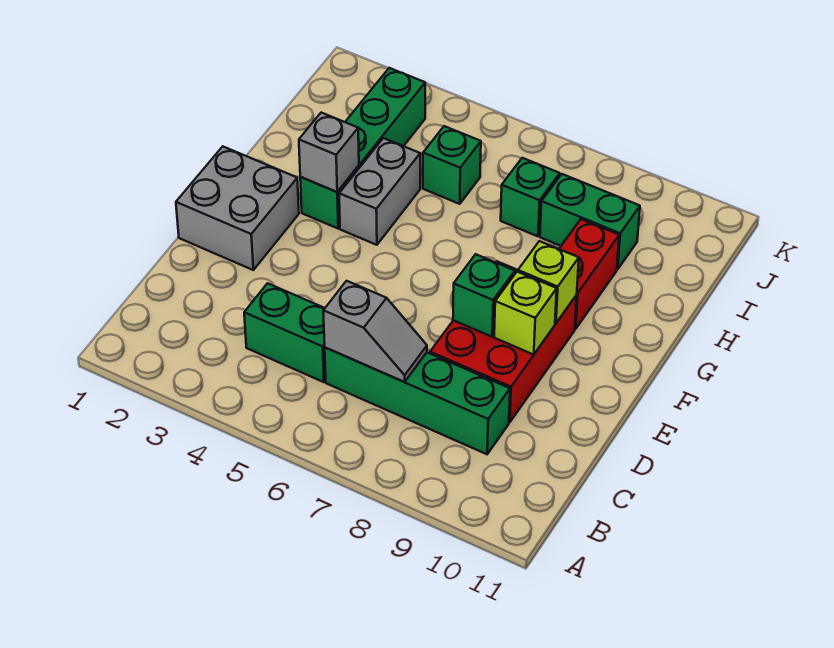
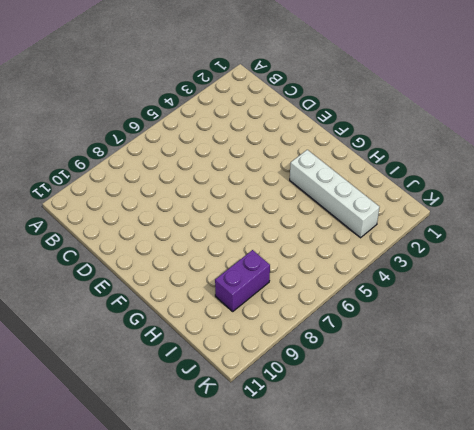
white 1x4 brick [290,150,379,238] -> green 1x4 brick [300,68,425,228]
purple 1x2 brick [215,250,270,311] -> green 1x2 brick [540,174,640,269]
none -> green 1x2 brick [244,283,326,382]
none -> green 1x4 brick [325,348,510,454]
none -> red 2x3 brick [430,261,577,422]

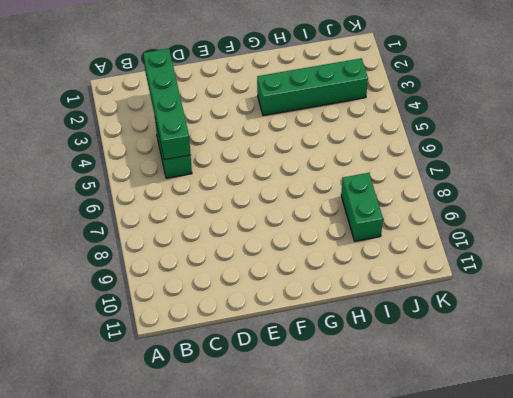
green 1x4 brick [143,49,191,160] -> green 1x4 brick moved to [325,348,510,454]
none -> red 2x3 brick [430,261,577,422]
none -> grey 2x2 brick [176,147,299,270]
none -> grey 1x2 brick [339,138,420,245]

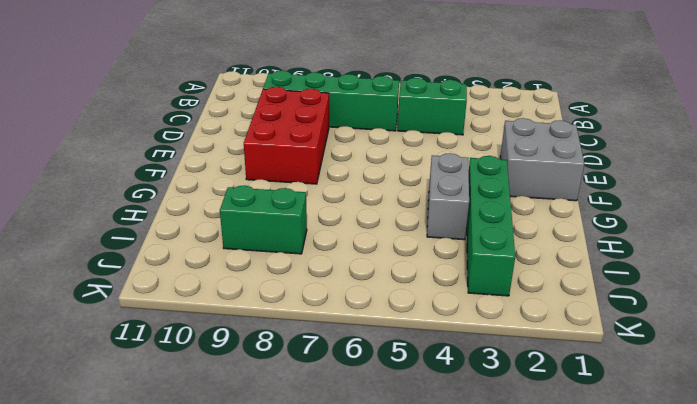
none -> red 1x2 brick [559,219,619,329]
none -> green 1x1 brick [423,126,481,204]
none -> green 1x1 brick [501,158,560,236]

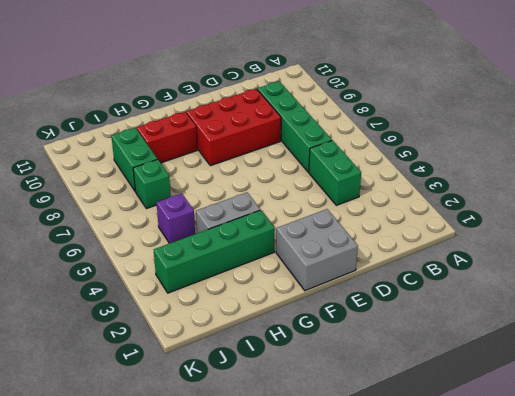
purple 1x1 brick [156,193,195,243] -> green 1x1 brick [423,126,481,204]
none -> grey 1x2 slope [323,281,427,382]
none -> green 1x1 brick [453,254,515,337]
none -> lime 1x1 brick [494,272,557,354]

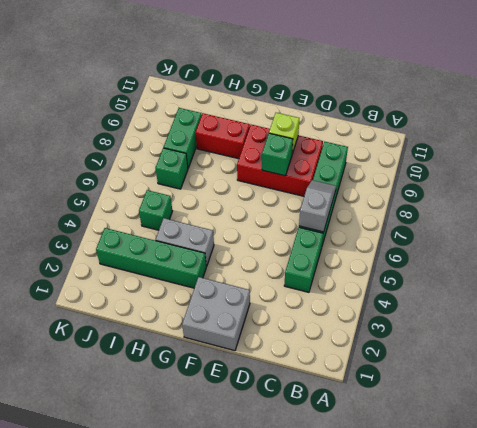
none -> lime 1x1 brick [518,241,579,323]
none -> grey 1x1 brick [299,113,359,192]

